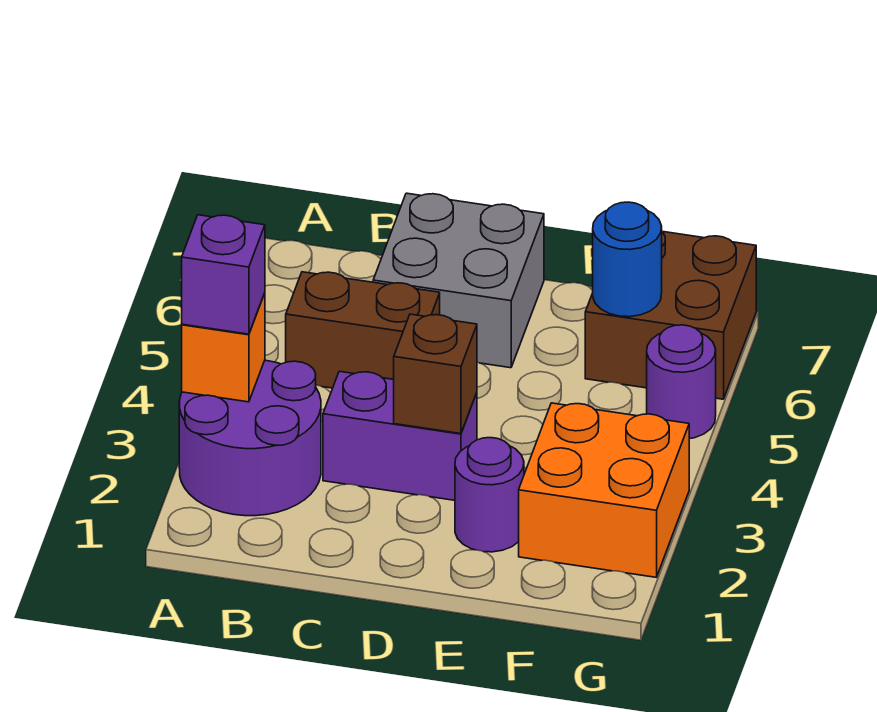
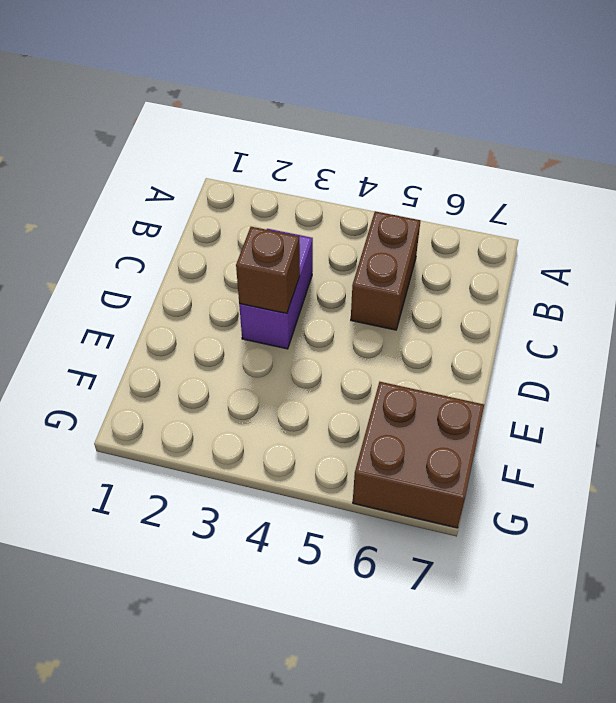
none -> purple 2x2 round brick [179,360,321,516]
none -> grey 2x2 brick [373,193,544,368]
none -> purple 1x1 round brick [455,438,524,552]

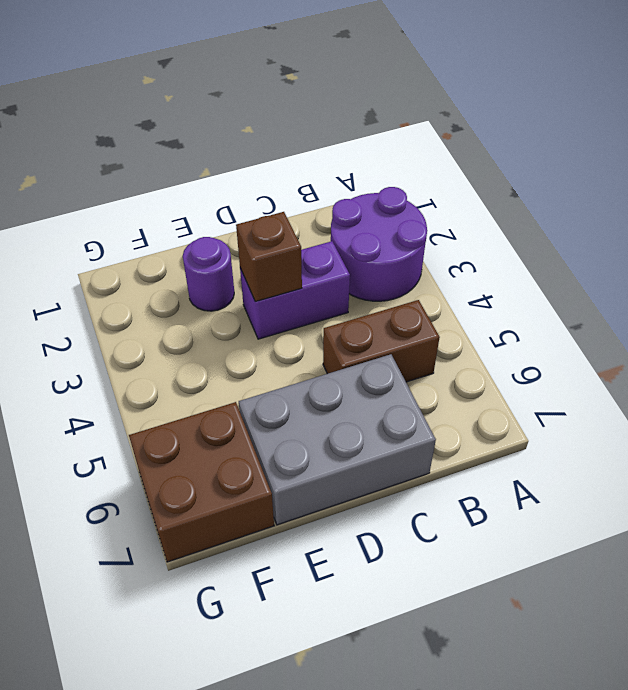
grey 2x3 brick [239,354,436,525] -> grey 2x2 brick [373,193,544,368]
none -> orange 2x2 brick [519,403,689,577]
none -> purple 1x1 round brick [647,325,716,439]
none -> orange 1x1 brick [182,293,265,402]

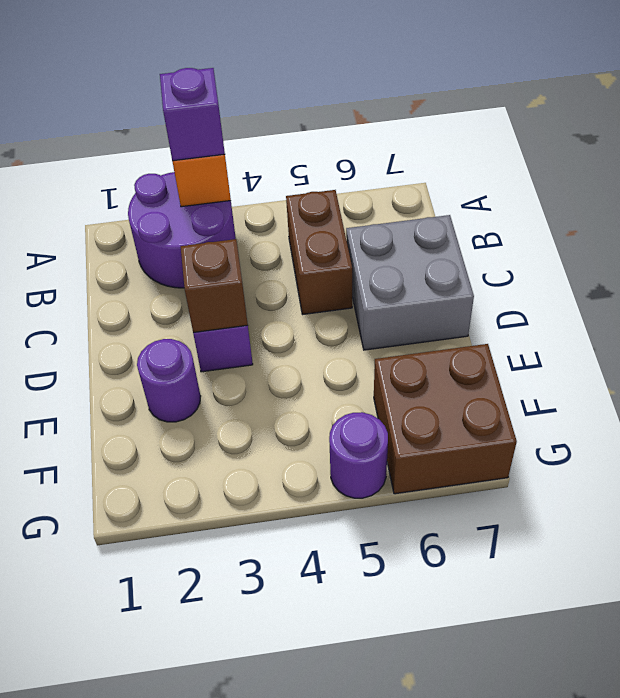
none -> orange 2x2 brick [519,403,689,577]
none -> blue 1x1 round brick [593,202,662,317]

